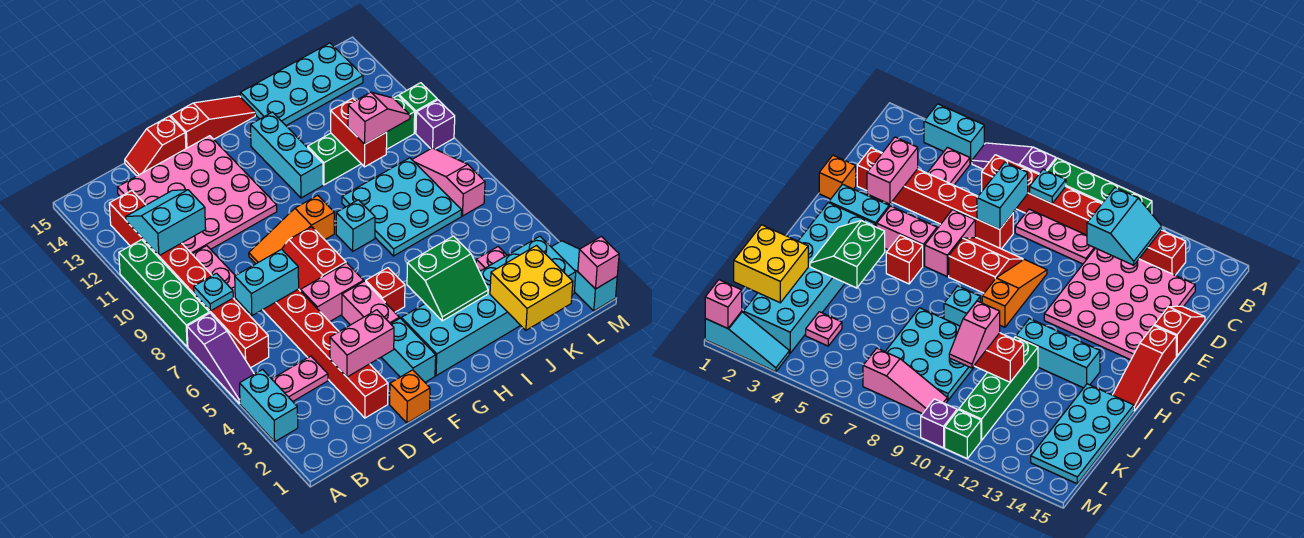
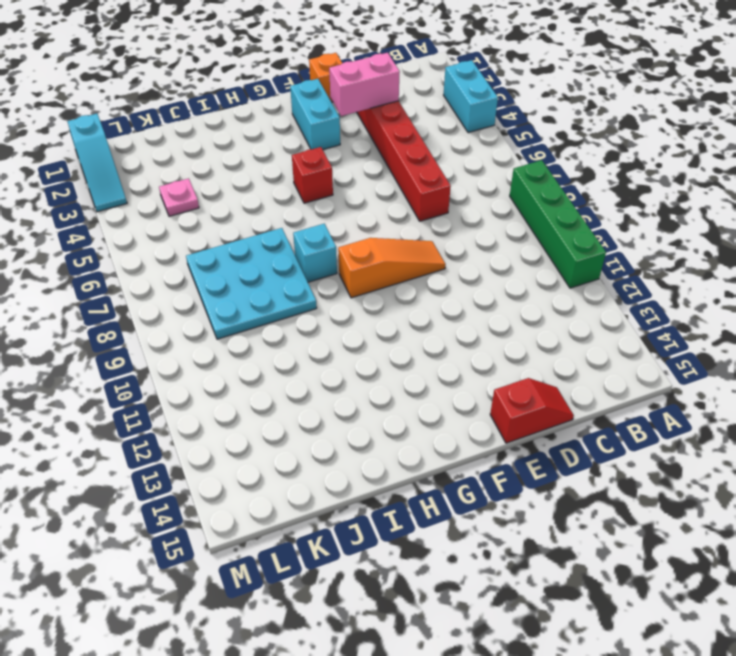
none -> purple 1x3 slope [187,313,254,403]
none -> pink 1x2 plate [272,356,328,401]
none -> red 1x8 brick [109,190,269,368]
none -> pink 1x3 plate [192,246,248,312]

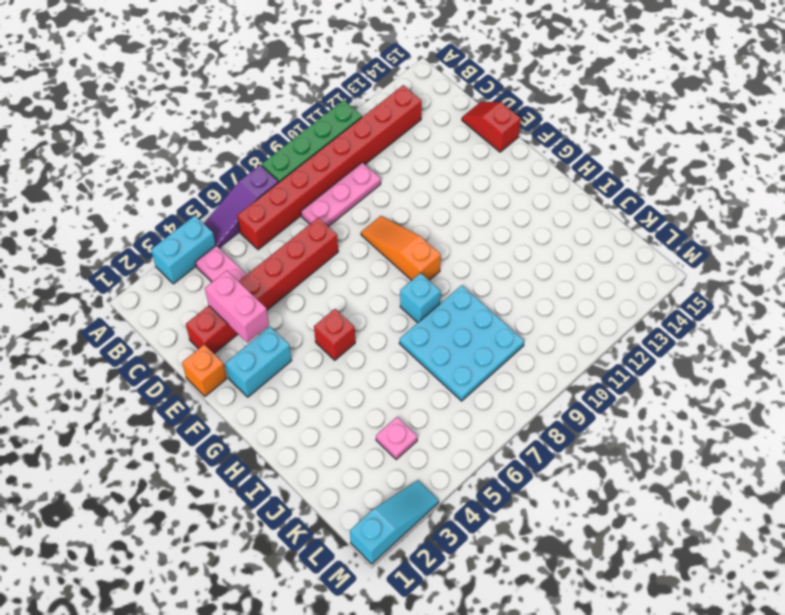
none -> pink 4x4 plate [117,136,277,254]
none -> pink 1x2 brick [301,263,364,322]
none -> red 2x2 slope [282,227,346,291]
none -> pink 1x2 brick [342,281,399,325]

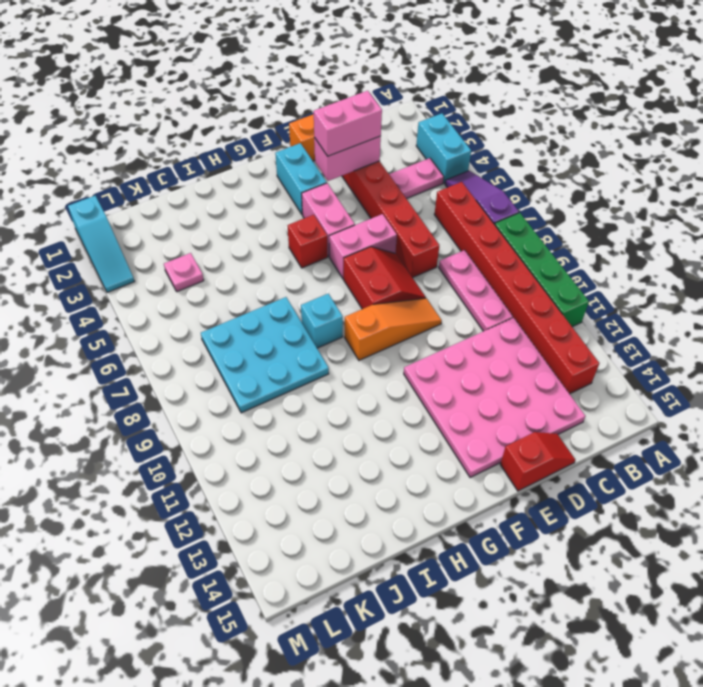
pink 1x2 brick [314,91,382,156] -> none
none -> red 1x3 slope [171,96,255,149]
none -> cyan 2x6 brick [401,236,576,376]
none -> cyan 1x3 brick [251,112,323,198]
none -> green 1x4 brick [308,96,415,185]

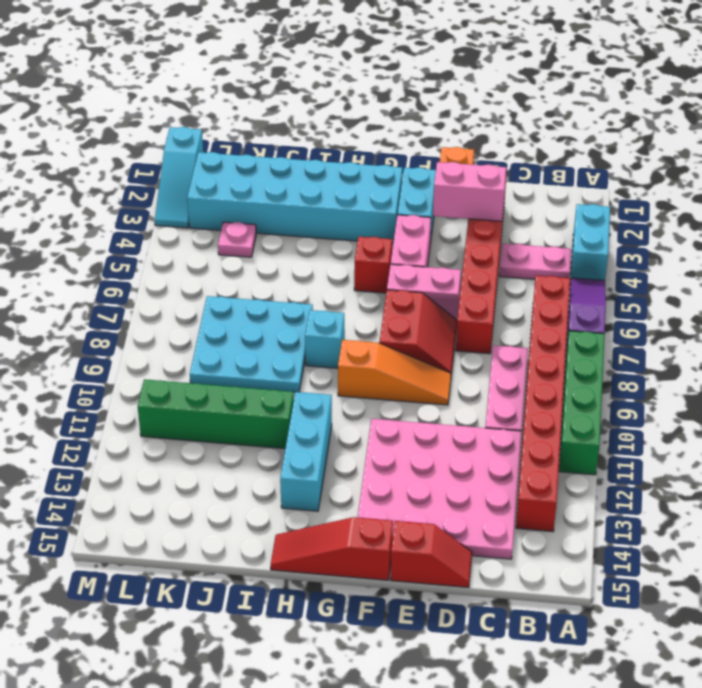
none -> cyan 2x4 plate [240,43,363,125]
none -> pink 1x3 slope [412,148,485,216]
none -> purple 1x1 brick [416,100,455,149]
none -> green 1x1 brick [399,83,437,133]

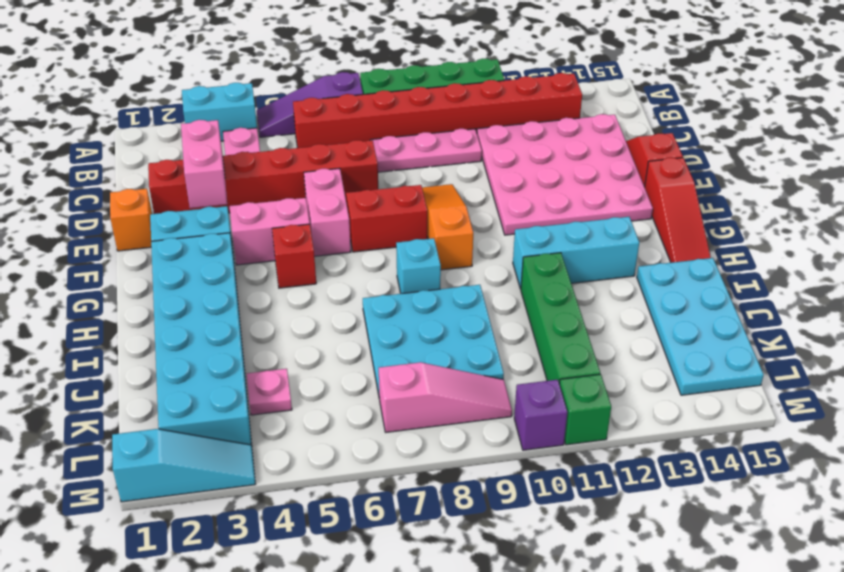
none -> cyan 1x1 plate [194,273,233,311]
none -> cyan 2x2 slope [126,190,206,256]
none -> cyan 1x2 brick [235,249,299,316]
none -> green 2x2 slope [407,236,488,321]

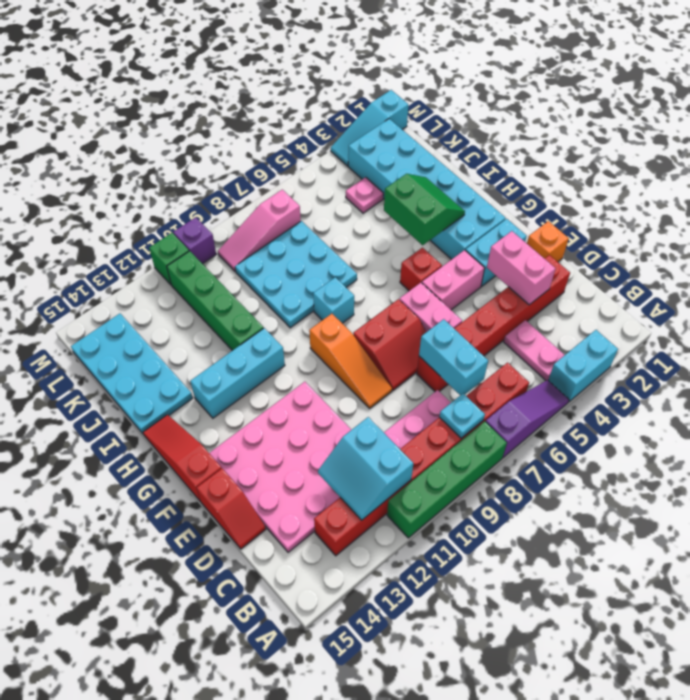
none -> yellow 2x2 brick [490,246,573,330]
none -> red 1x2 brick [331,98,387,167]
none -> pink 1x1 brick [578,237,619,289]
none -> pink 1x2 slope [348,92,410,144]

